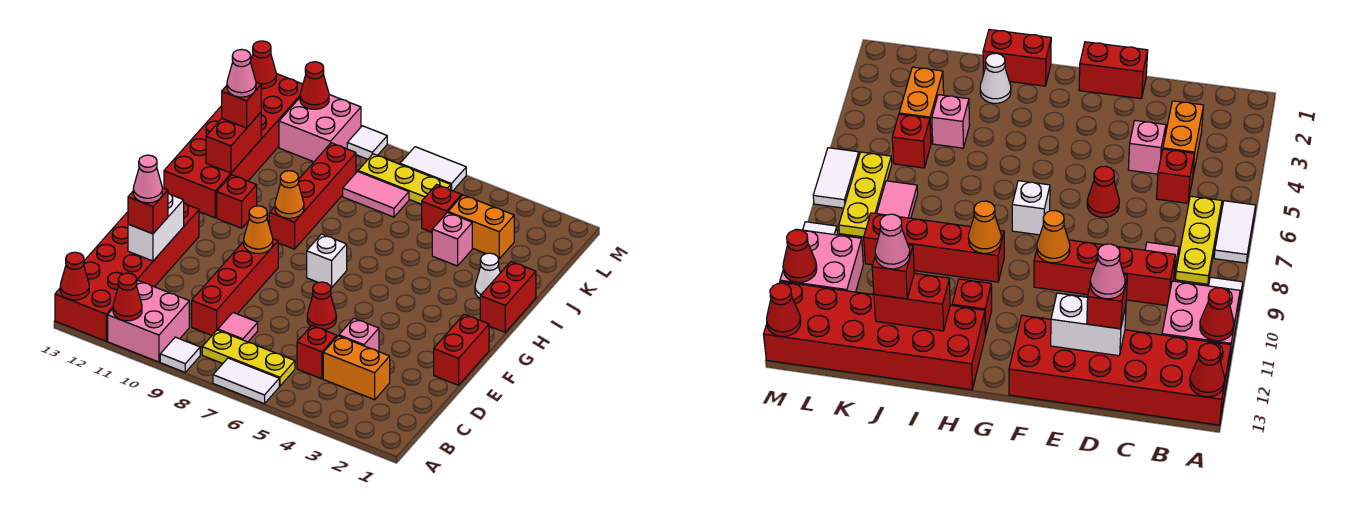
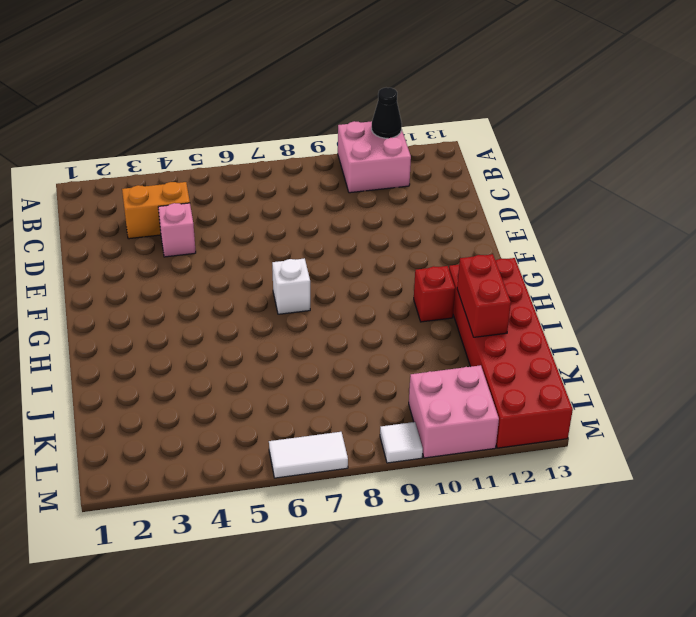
black 1x1 cone [372,88,402,138] -> red 1x1 cone [113,273,142,321]
none -> white 1x2 tile [213,358,279,404]
none -> white 1x1 tile [160,337,200,372]
none -> red 2x6 brick [55,203,199,341]
none -> yellow 1x3 plate [202,330,295,386]

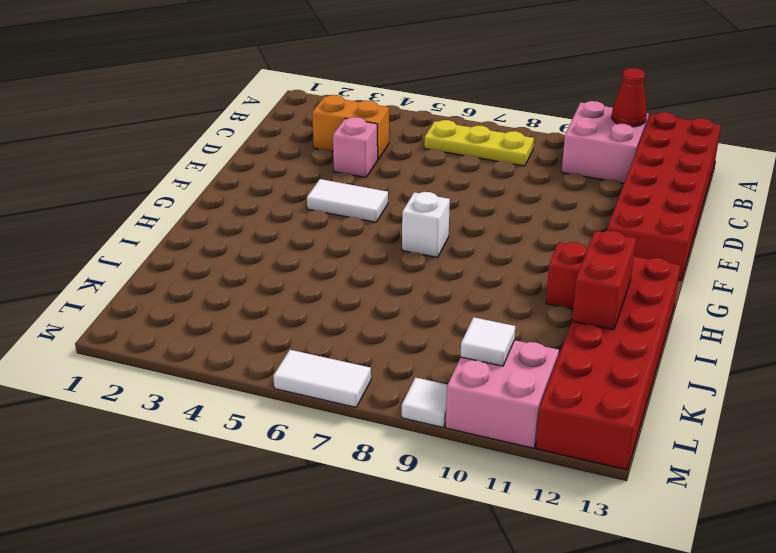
white 1x2 tile [307,179,388,222] -> white 1x2 tile moved to [213,358,279,404]
white 1x1 tile [461,317,515,366] -> white 1x1 tile moved to [160,337,200,372]
none -> red 1x1 brick [297,326,337,379]
none -> pink 1x1 tile [218,313,258,342]
none -> red 1x4 brick [192,239,278,335]
none -> red 1x2 brick [434,314,489,385]

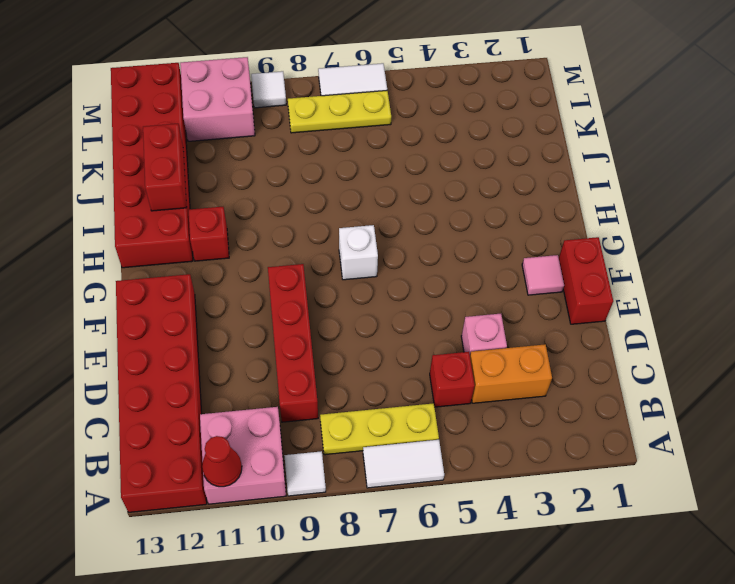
pink 1x1 tile [522,255,564,295] -> pink 1x1 tile moved to [218,313,258,342]
none -> red 1x1 cone [307,282,336,330]
none -> red 1x2 brick [480,262,536,332]
none -> red 1x4 brick [269,143,356,249]
none -> white 1x1 cone [475,253,500,298]

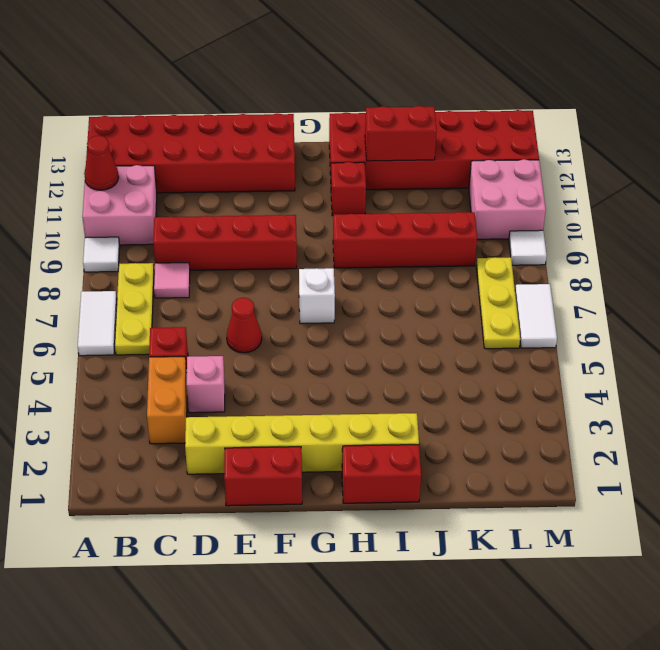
yellow 1x6 brick [185,413,419,474] -> white 1x1 cone [475,253,500,298]
none -> pink 1x1 brick [432,213,472,266]
none -> orange 1x2 brick [448,195,514,259]
none -> red 1x1 brick [422,185,462,232]
none -> pink 1x2 tile [343,172,409,217]

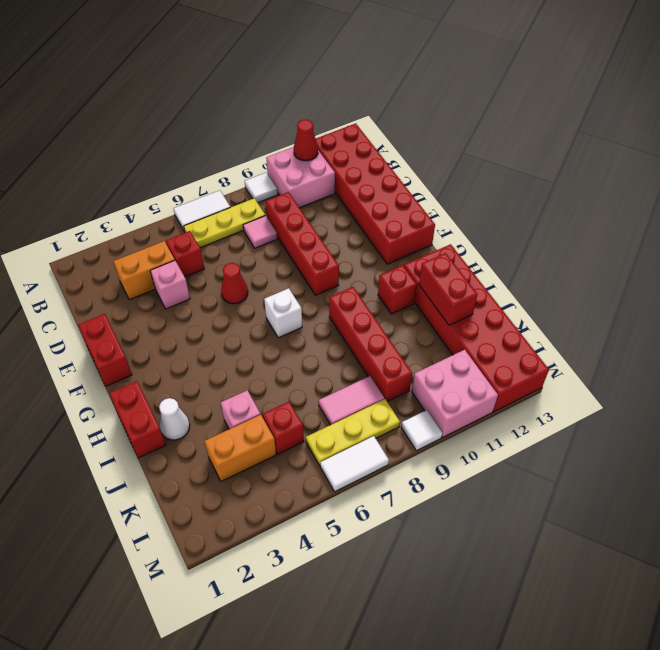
none -> red 1x1 cone [60,252,89,300]
none -> white 1x2 brick [128,193,184,261]
none -> orange 1x1 cone [244,206,273,254]
none -> orange 1x1 cone [275,171,304,218]

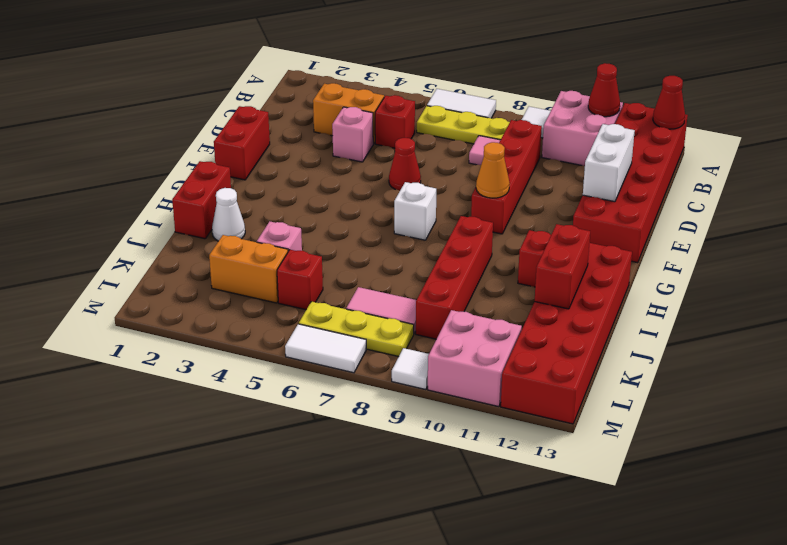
none -> orange 1x1 cone [275,171,304,218]
none -> red 1x1 cone [300,62,329,109]
none -> red 1x1 cone [250,41,276,89]
none -> red 1x1 brick [128,188,168,234]

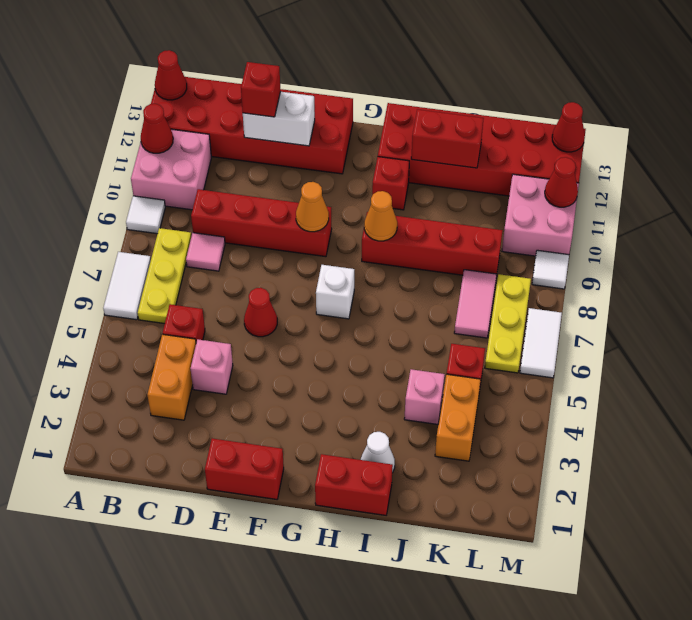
none -> red 1x1 brick [222,82,261,128]
none -> pink 1x1 cone [133,155,162,203]
none -> pink 1x1 cone [227,49,256,97]

